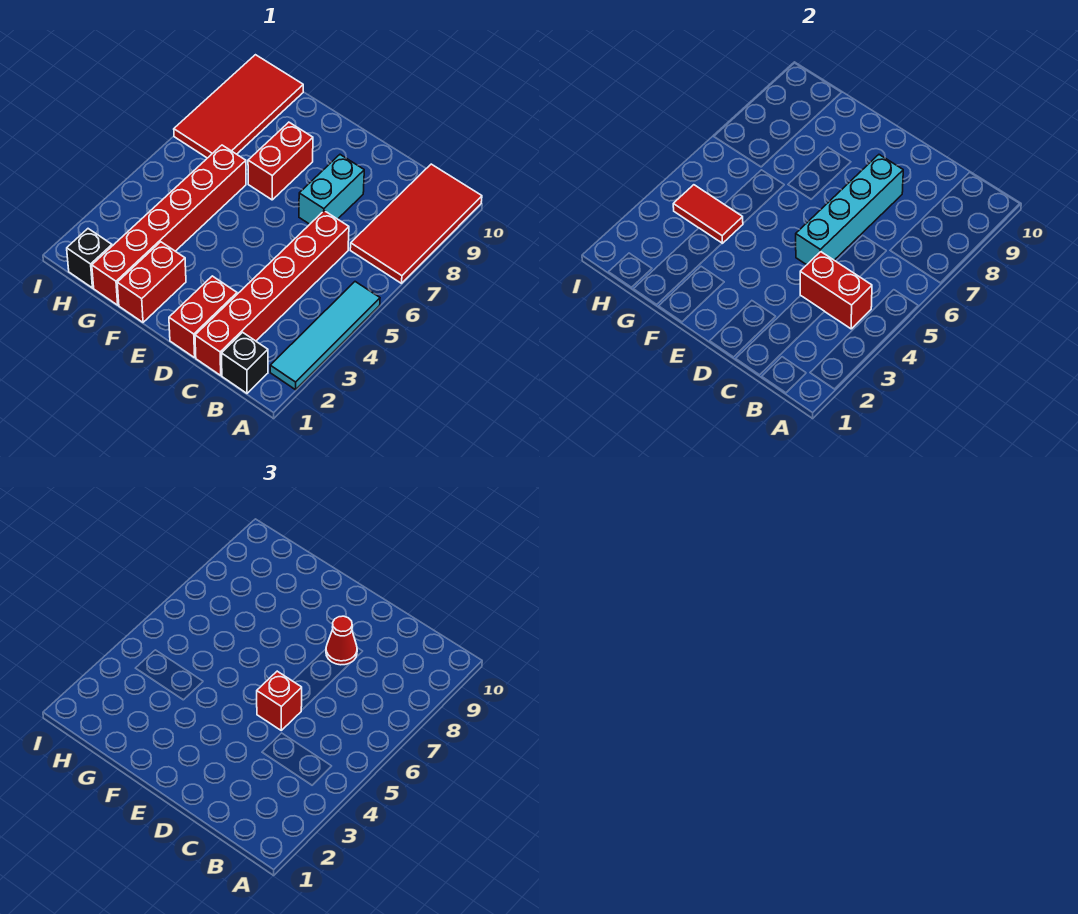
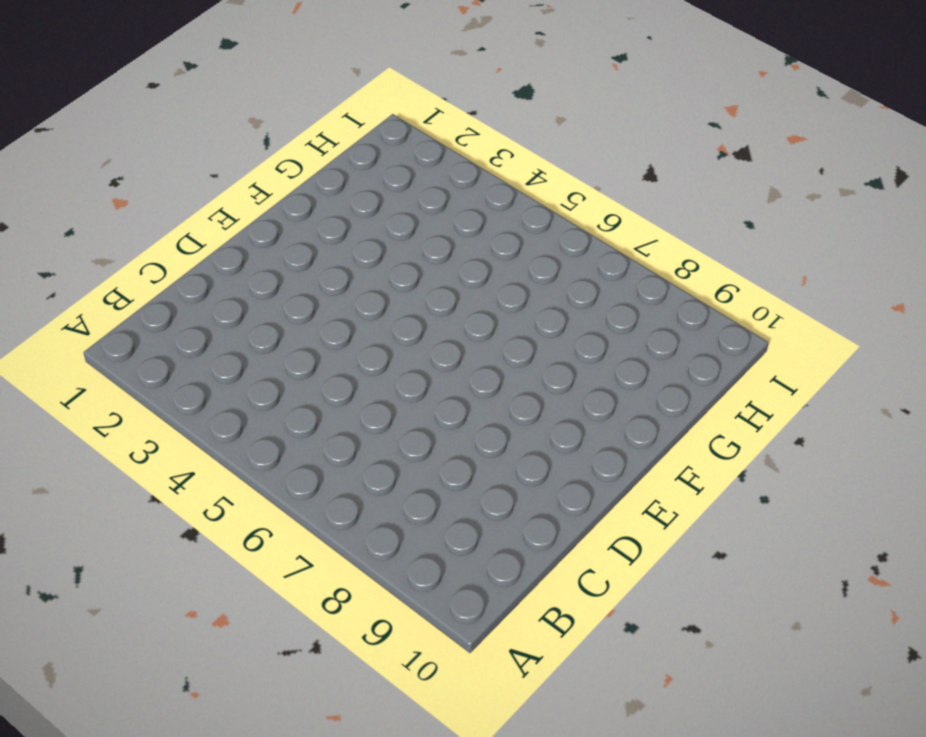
none -> cyan 1x4 tile [270,282,380,390]
none -> red 2x4 tile [350,164,482,283]
none -> black 1x1 brick [221,332,268,393]

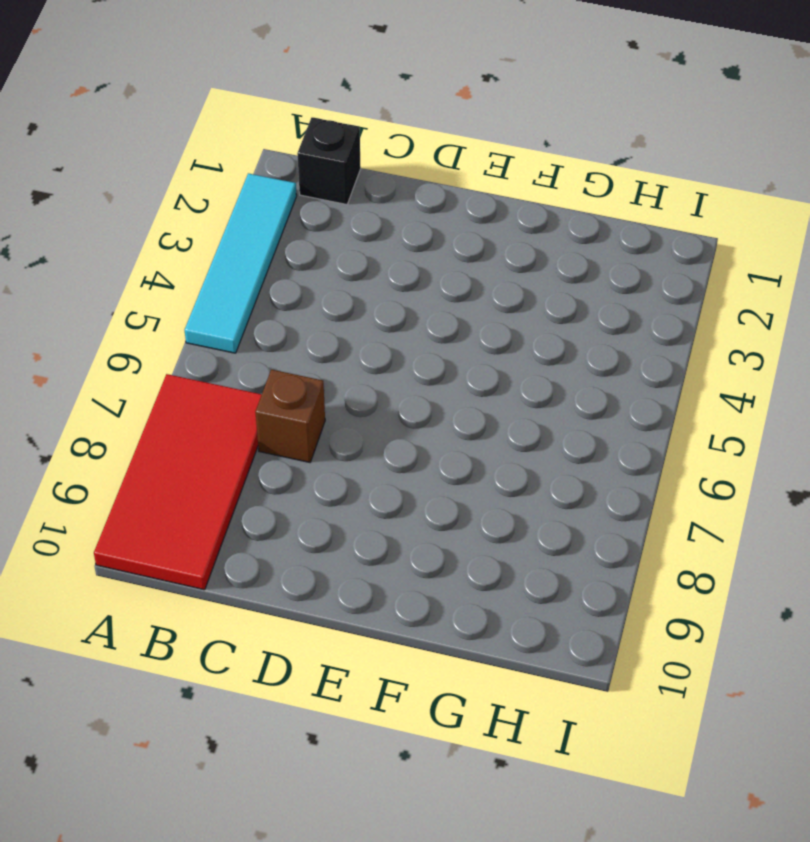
brown 1x1 brick [255,370,325,462] -> none
none -> red 1x6 brick [195,211,349,375]
none -> red 1x2 brick [169,276,237,358]
none -> cyan 1x2 brick [299,155,364,224]

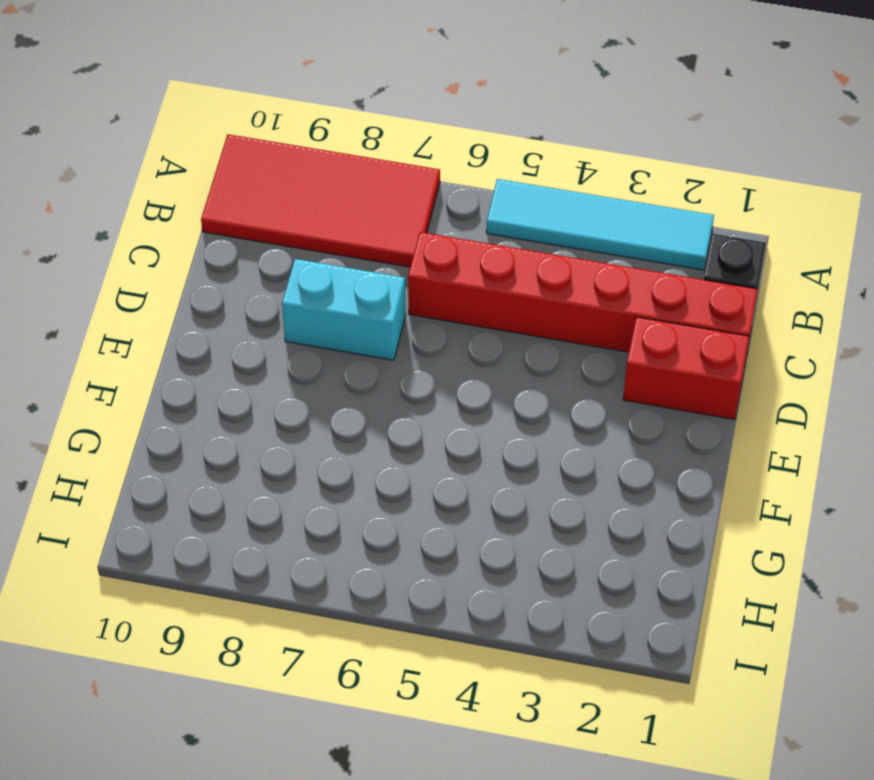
none -> red 1x2 brick [117,242,186,322]
none -> red 1x2 brick [248,122,313,200]
none -> red 1x6 brick [92,145,246,305]

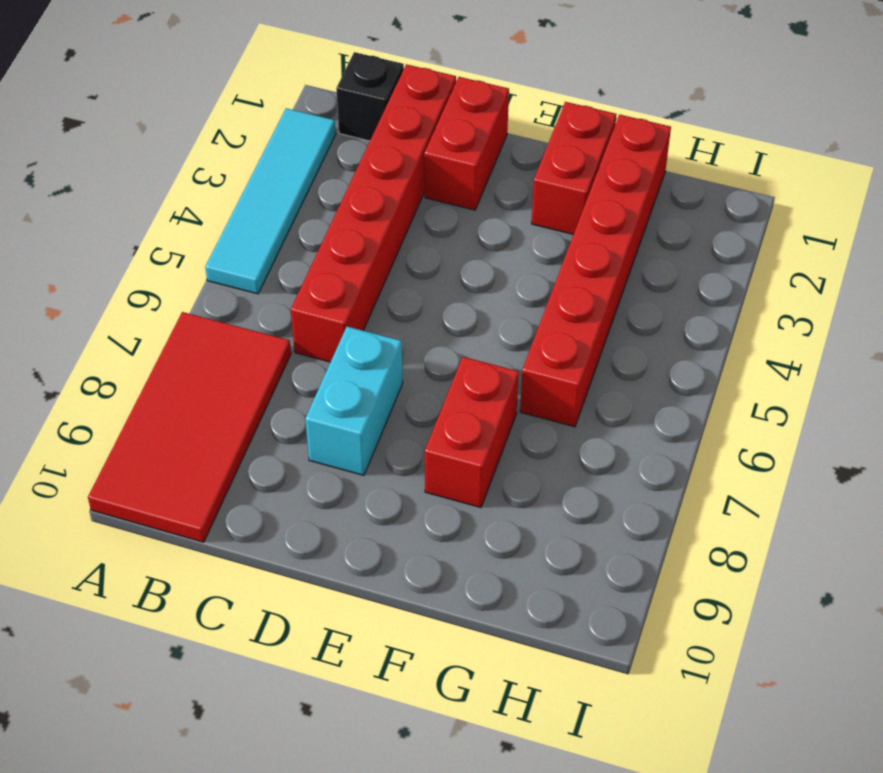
none -> black 1x1 brick [67,229,112,288]
none -> red 2x4 tile [174,55,303,158]
none -> red 1x2 brick [800,252,872,329]

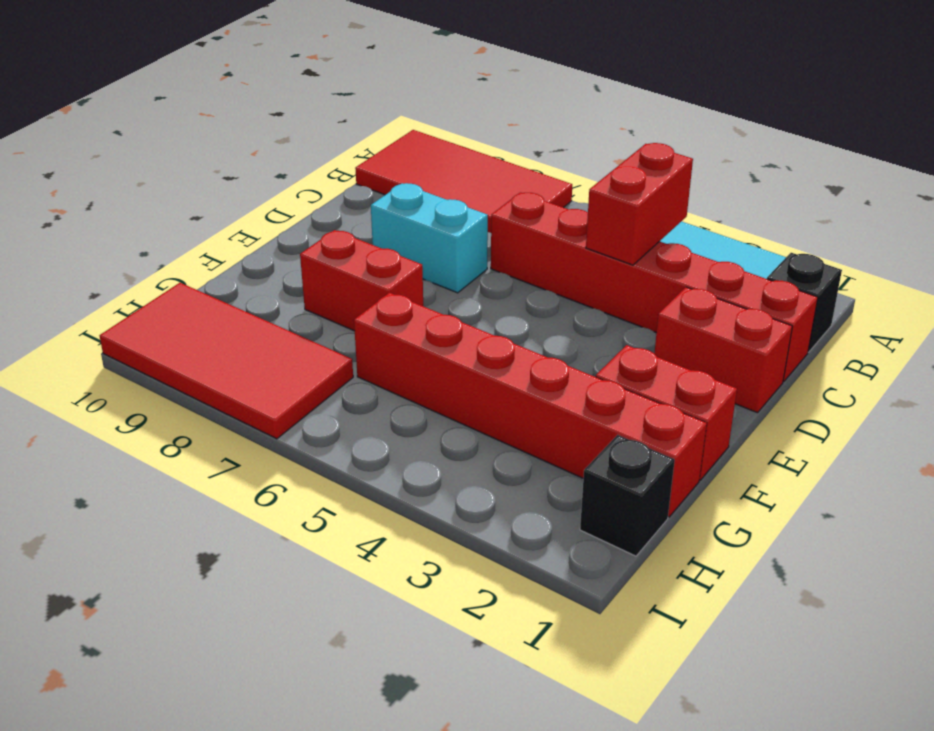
none -> cyan 1x4 brick [796,155,903,265]
none -> red 1x2 tile [673,185,743,243]
none -> red 1x1 brick [257,671,302,730]

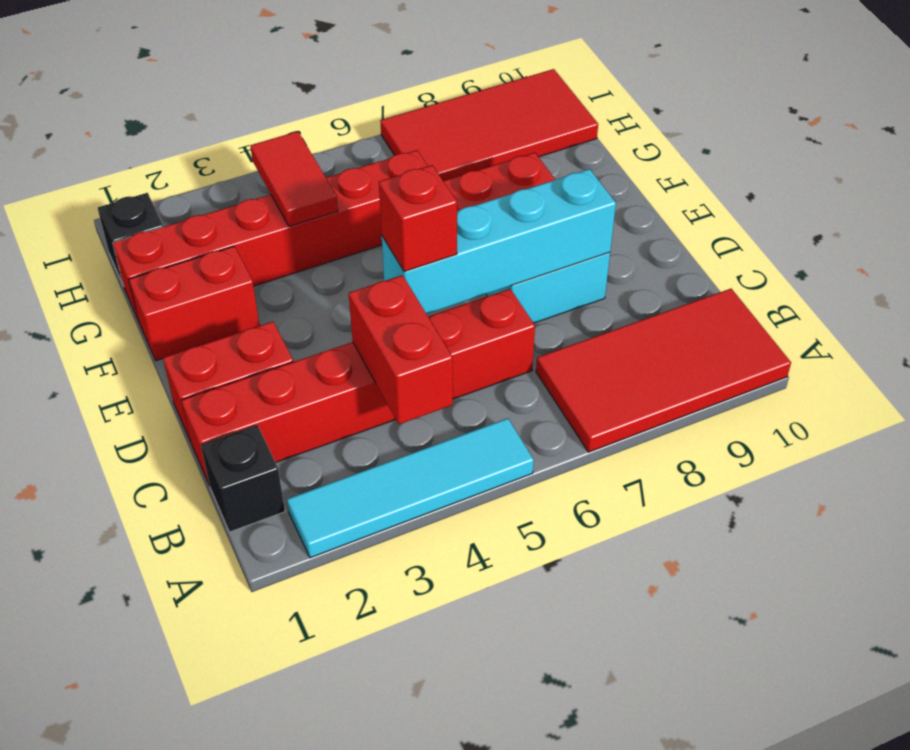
none -> red 1x1 cone [326,616,357,665]

